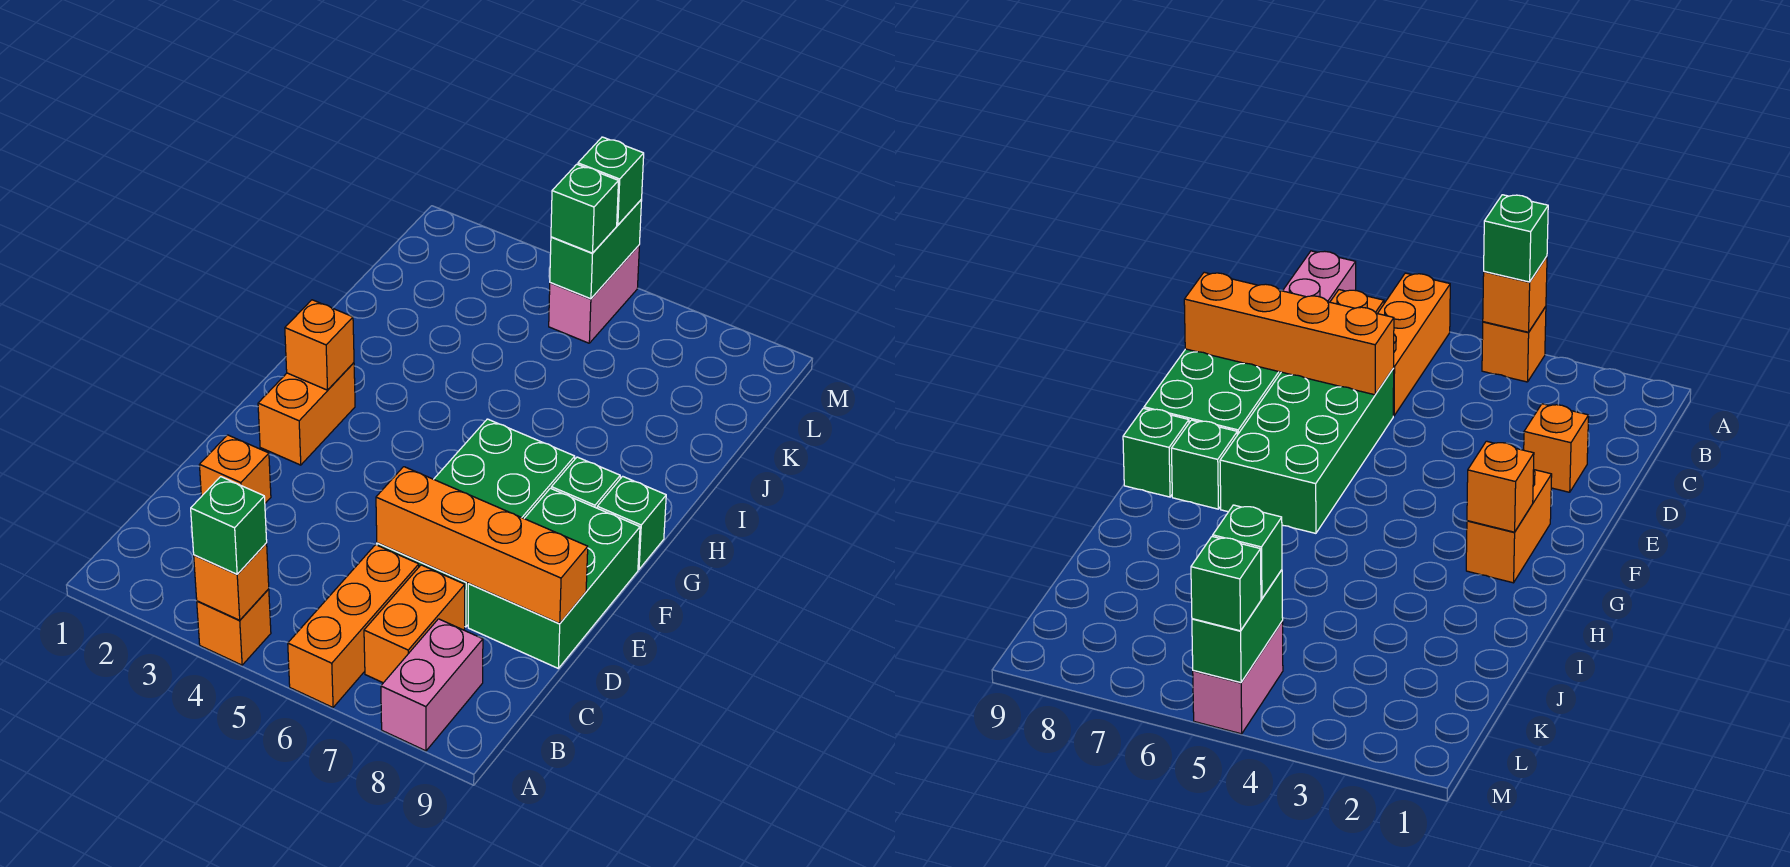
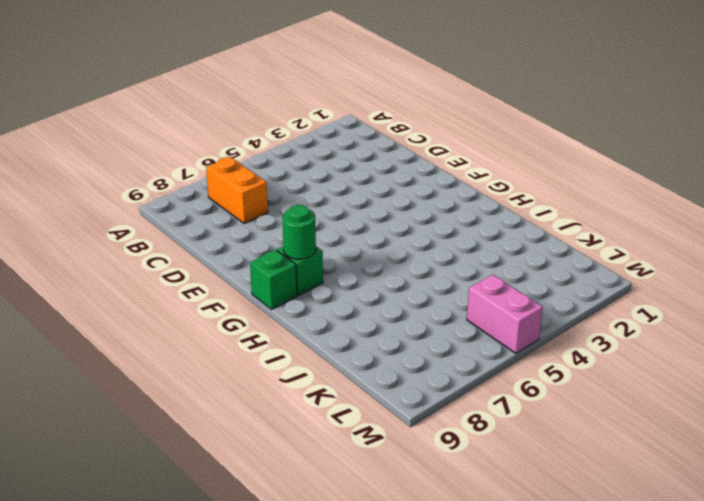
green 1x1 round brick [282,205,316,259] -> none
none -> orange 1x1 brick [197,589,271,665]
none -> orange 1x3 brick [288,545,419,707]
none -> pink 1x2 brick [381,619,483,751]

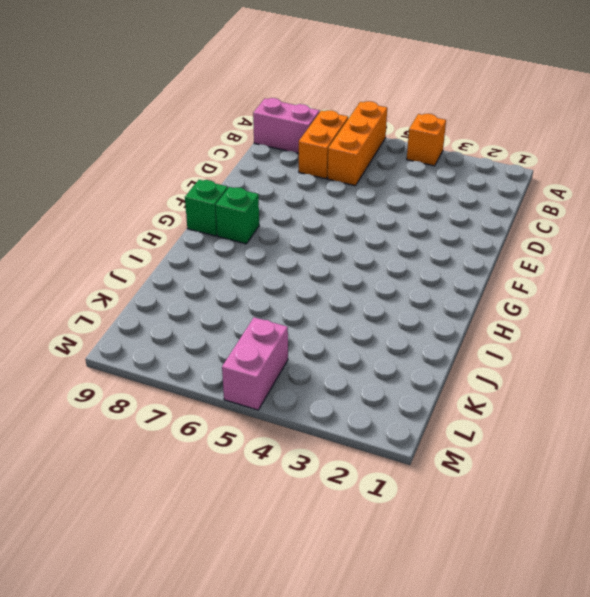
pink 1x2 brick [253,98,320,154] -> pink 1x2 brick turned to [381,619,483,751]
none -> orange 1x1 brick [199,435,271,503]
none -> green 2x4 brick [377,419,575,627]
none -> green 2x3 brick [468,488,640,668]

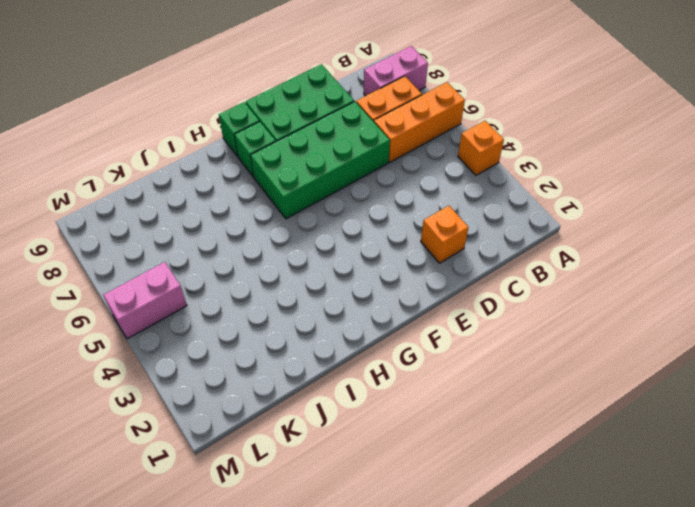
none -> orange 1x2 brick [258,363,355,465]
none -> orange 1x1 brick [194,543,269,620]
none -> orange 1x4 brick [376,467,588,623]

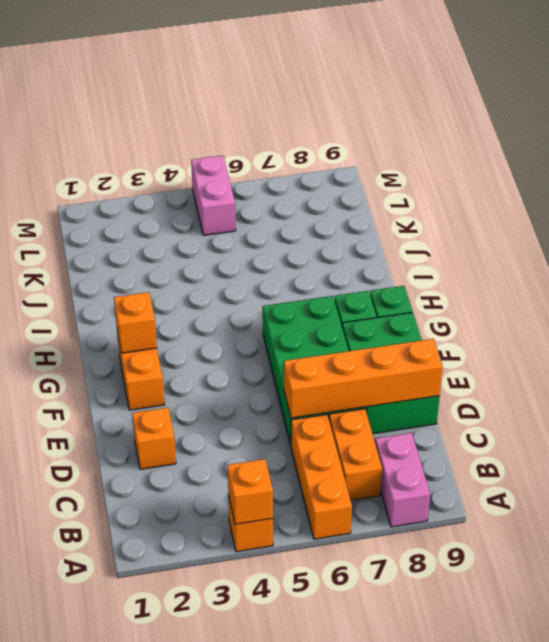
none -> green 1x2 brick [550,200,642,299]
none -> green 1x1 brick [191,477,267,574]
none -> green 1x1 brick [551,164,618,253]

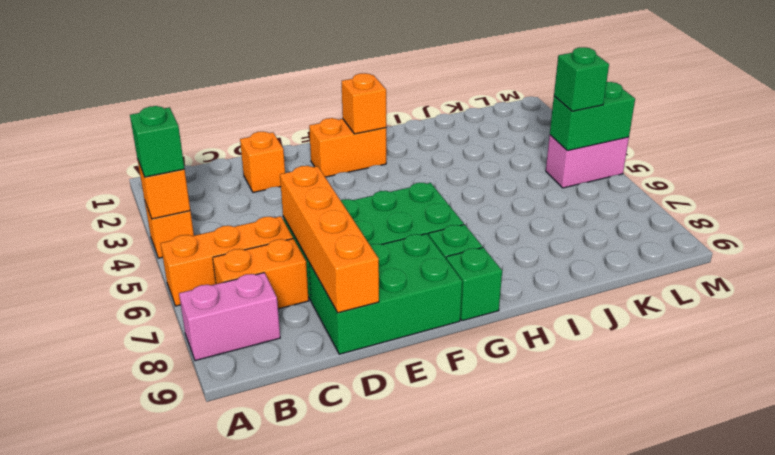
none -> green 1x1 brick [578,137,644,225]

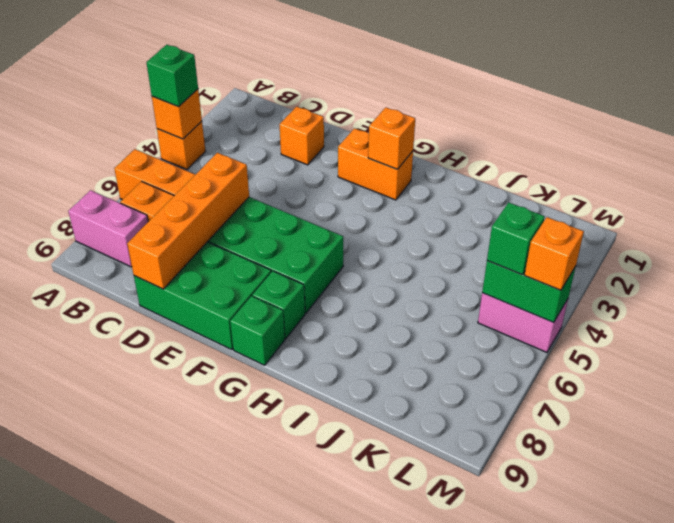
orange 1x1 brick [525,217,584,290] -> green 1x1 brick [578,137,644,225]

